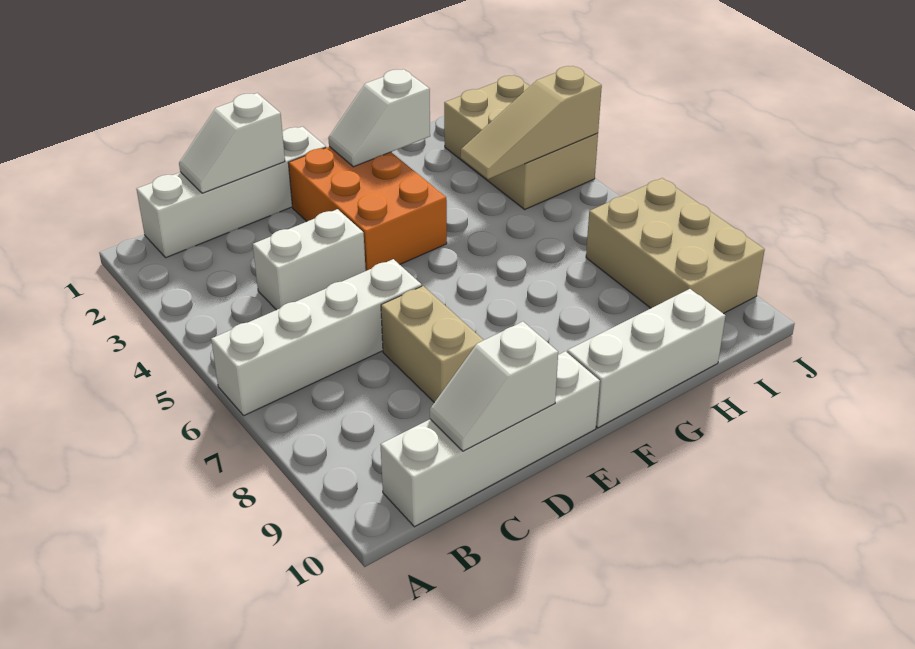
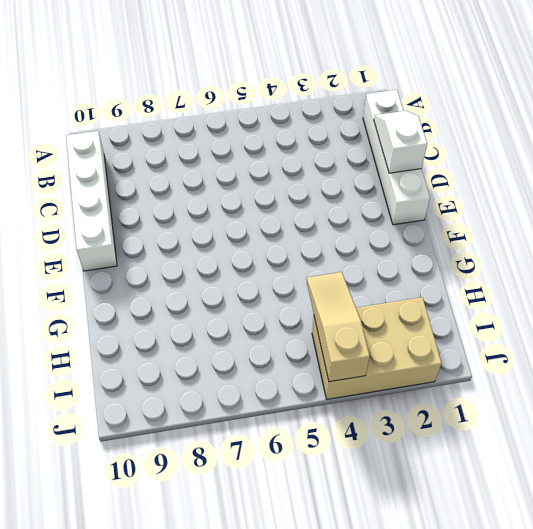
none -> white 1x4 brick [211,259,422,415]
none -> white 1x2 brick [253,209,366,310]
none -> tan 1x2 brick [381,286,483,403]

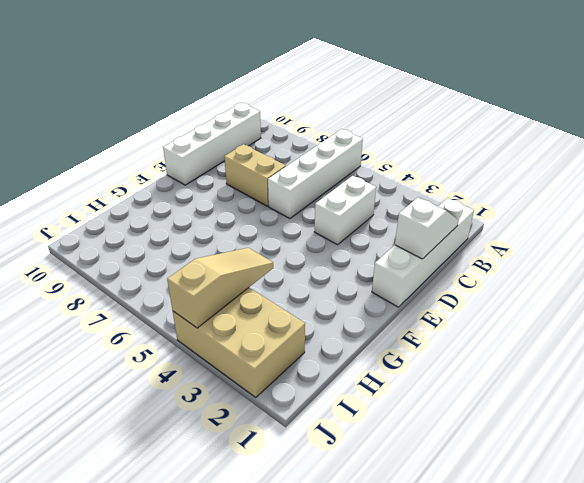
none -> orange 2x3 brick [288,147,447,271]
none -> white 1x3 brick [567,289,725,428]
none -> tan 2x3 brick [586,178,765,314]

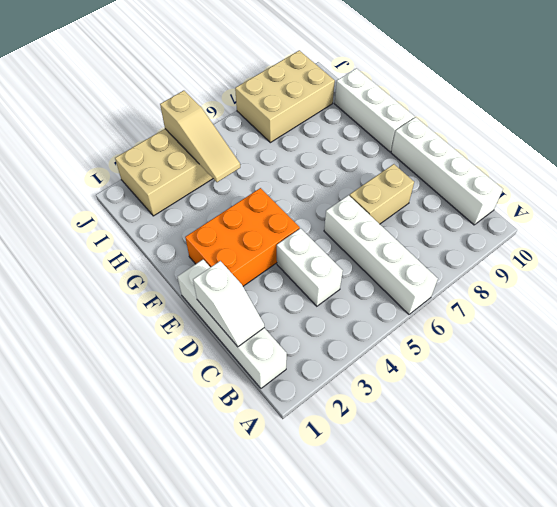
none -> white 1x2 slope [430,322,558,451]
none -> white 1x2 slope [328,69,430,167]

